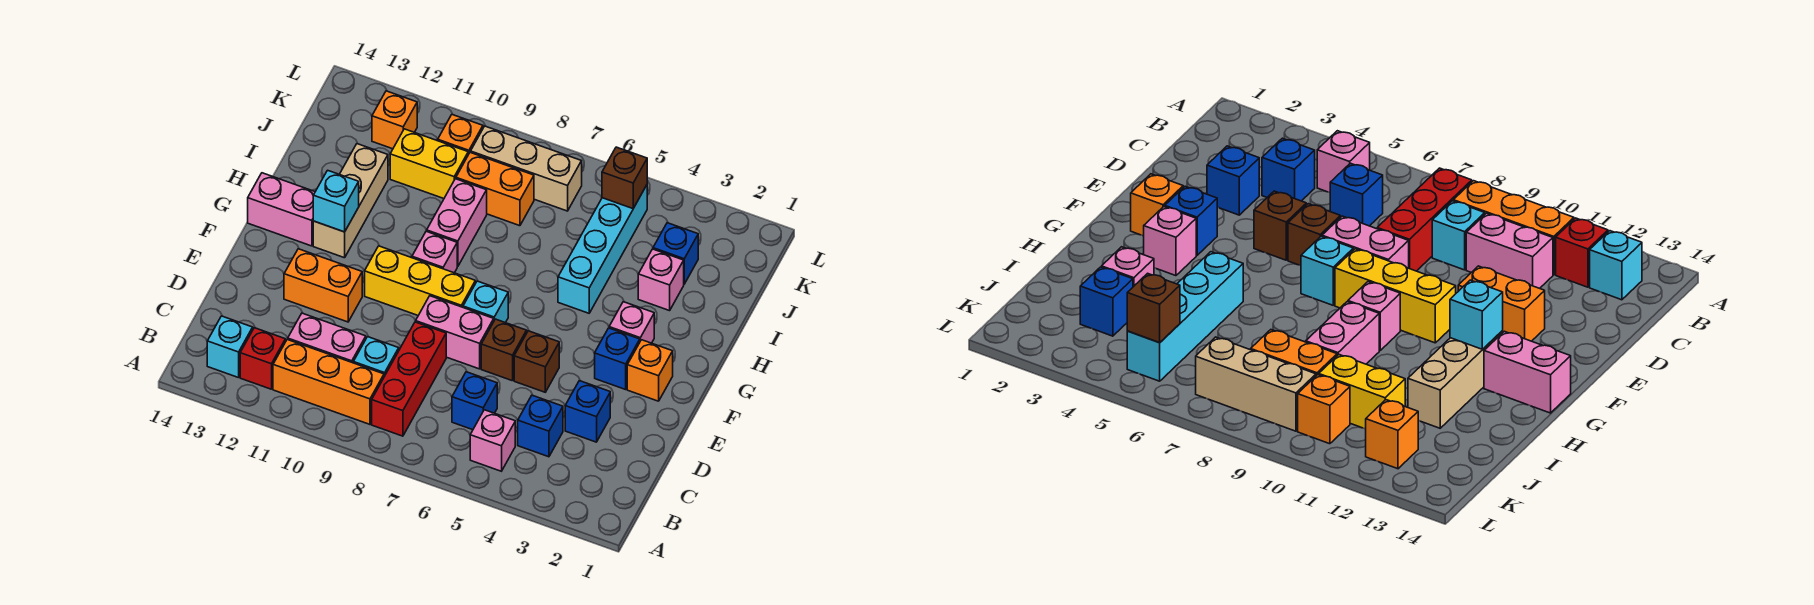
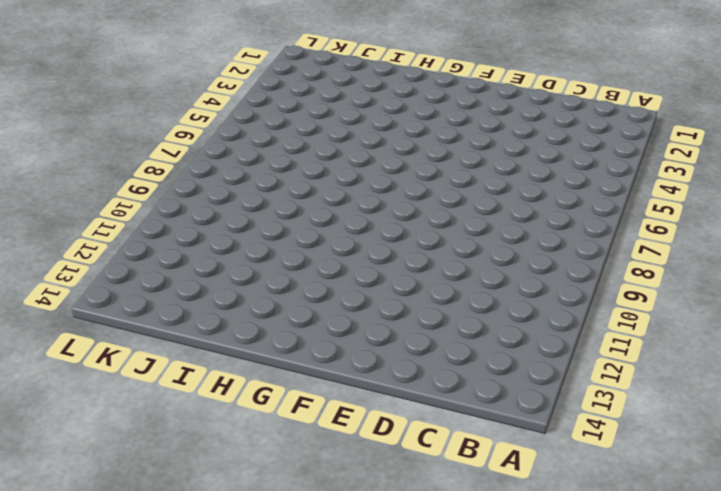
none -> pink 1x1 brick [470,410,515,471]
none -> red 1x3 brick [372,322,446,436]
none -> orange 1x3 brick [273,339,384,424]
none -> red 1x1 brick [240,328,285,389]

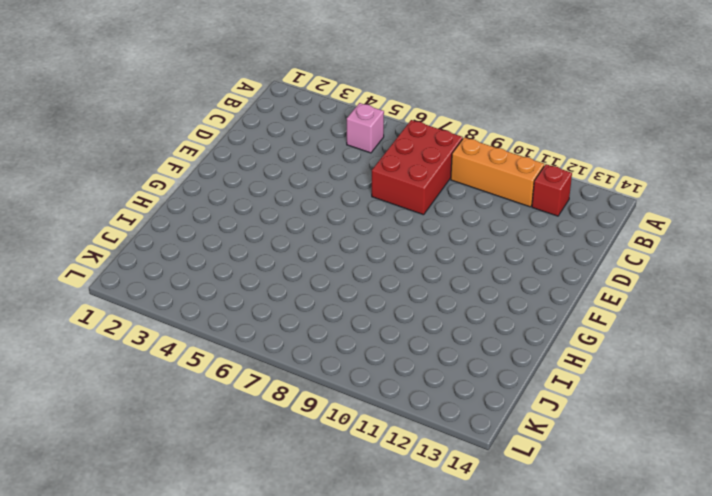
red 2x3 brick [372,120,463,215] -> red 1x3 brick [372,322,446,436]
none -> cyan 1x1 brick [207,316,253,378]
none -> blue 1x1 brick [518,395,563,457]
none -> blue 1x1 brick [452,372,497,430]
none -> cyan 1x1 brick [353,337,399,377]

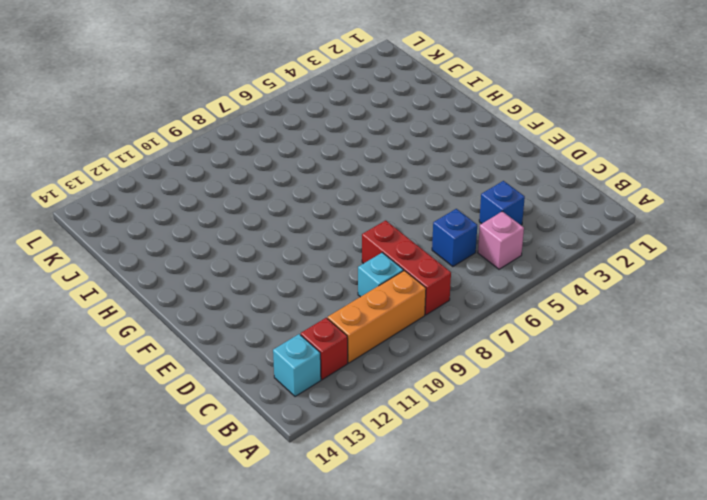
none -> pink 1x2 brick [288,313,366,363]
none -> blue 1x1 brick [565,381,610,442]
none -> brown 1x1 brick [514,331,559,392]
none -> brown 1x1 brick [481,319,527,381]

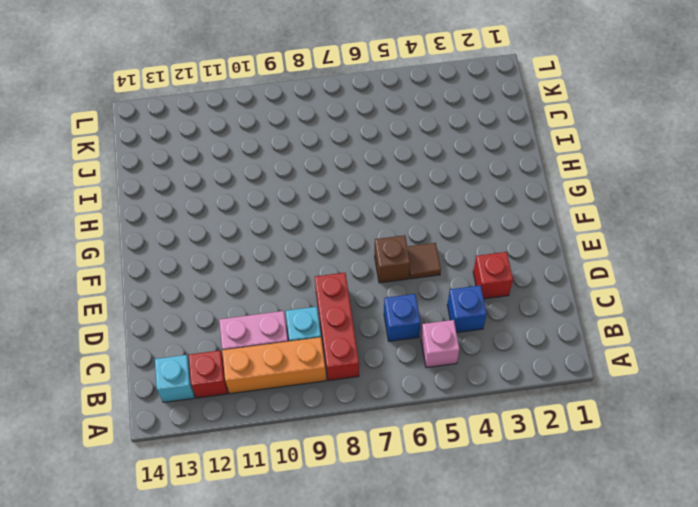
red 1x1 brick [473,252,513,299] -> blue 1x1 brick [565,381,610,442]
brown 1x1 tile [407,243,441,279] -> brown 1x1 brick [514,331,559,392]
none -> pink 1x2 brick [416,296,494,369]
none -> orange 1x2 brick [284,249,362,322]
none -> orange 1x1 brick [627,340,673,401]
none -> blue 1x1 brick [595,328,640,389]

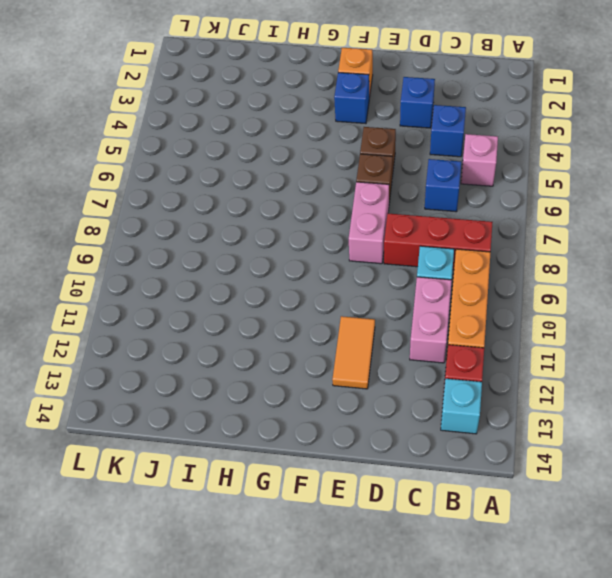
orange 1x2 tile [332,316,375,389] -> orange 1x2 brick [284,249,362,322]
none -> cyan 1x1 brick [463,281,508,323]
none -> yellow 1x3 brick [365,246,475,315]
none -> pink 1x1 brick [609,302,654,343]
none -> pink 1x1 brick [412,231,457,273]

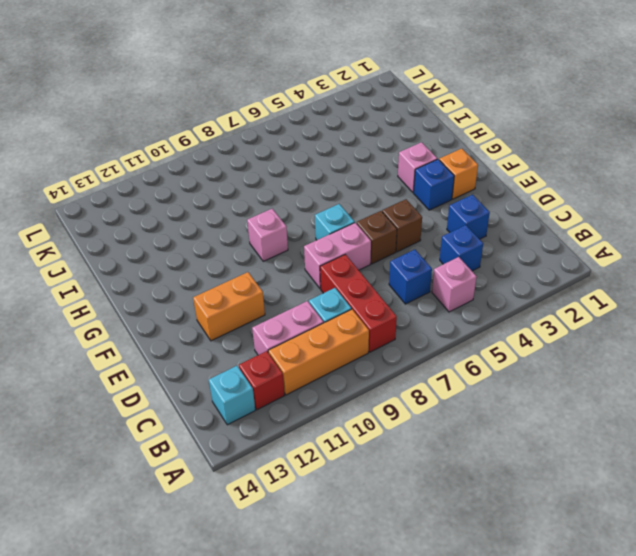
none -> yellow 1x3 brick [365,246,475,315]
none -> tan 1x3 brick [313,144,388,258]
none -> pink 1x2 brick [248,173,315,246]
none -> cyan 1x4 brick [558,185,647,313]

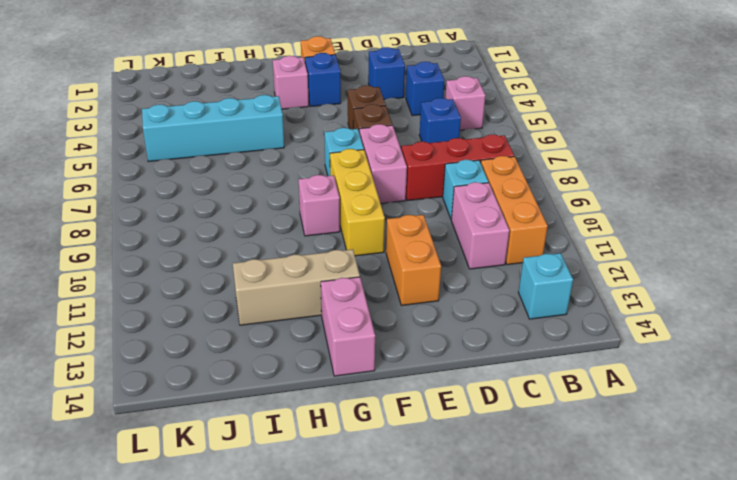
none -> red 1x1 brick [240,328,285,389]
none -> pink 1x2 brick [427,179,487,267]
none -> pink 1x1 brick [638,249,684,311]
none -> blue 1x1 brick [653,223,698,284]

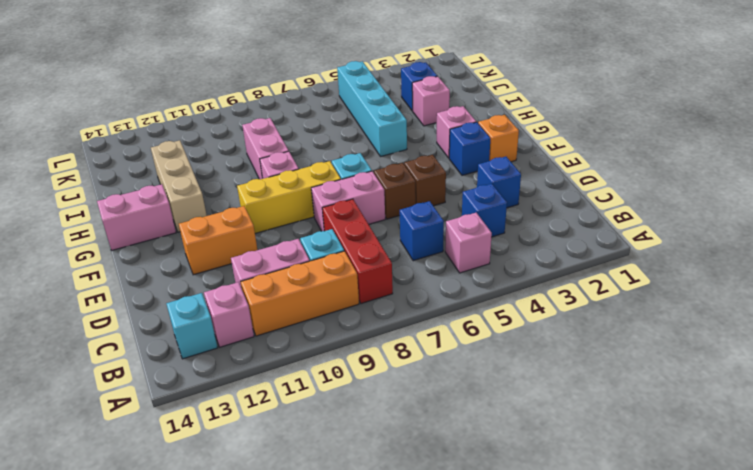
pink 1x1 brick [204,282,254,347] -> red 1x1 brick [240,328,285,389]
none -> orange 1x2 brick [456,152,534,226]
none -> yellow 1x2 brick [390,129,468,199]
none -> tan 1x3 brick [471,126,582,211]
none -> orange 1x1 brick [438,114,483,154]

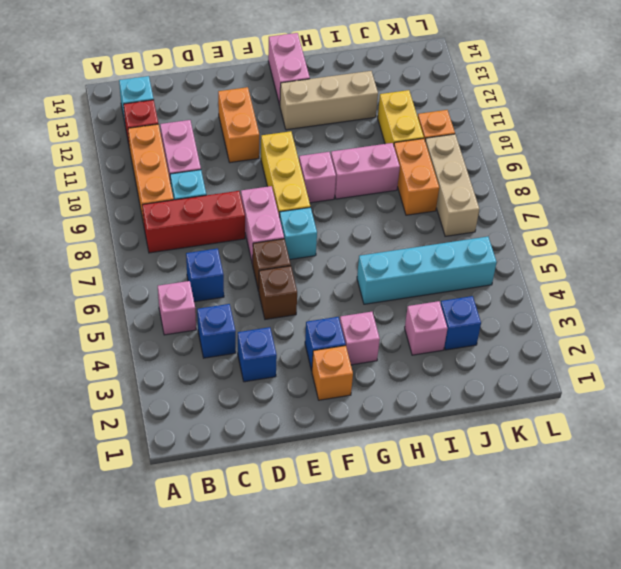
none -> orange 1x1 brick [372,91,417,149]
none -> cyan 1x1 brick [313,170,359,232]
none -> brown 1x1 brick [602,147,647,209]

